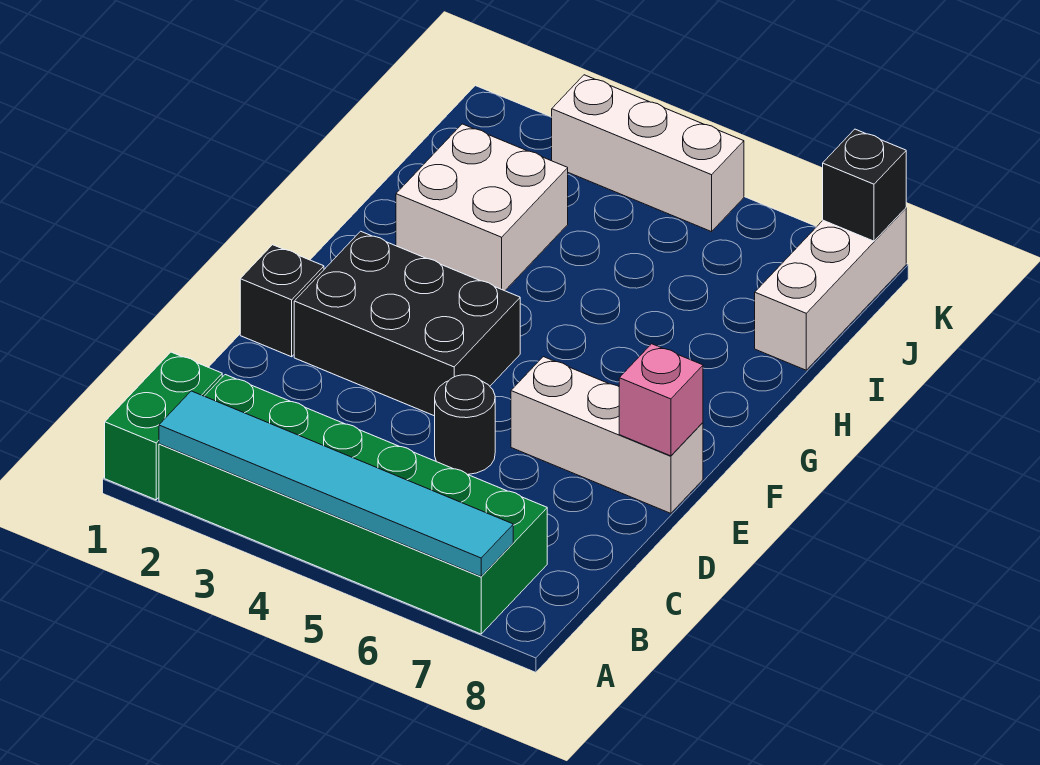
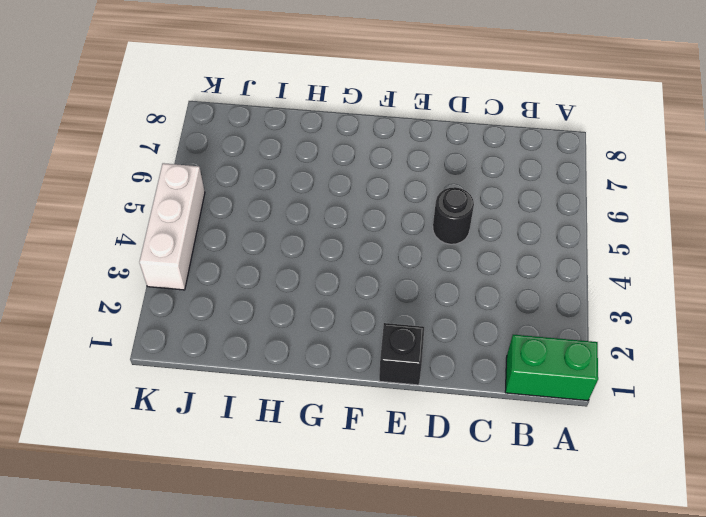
none -> green 2x6 brick [159,375,547,634]
none -> black 2x3 brick [294,231,520,416]
none -> white 1x3 brick [511,357,703,513]

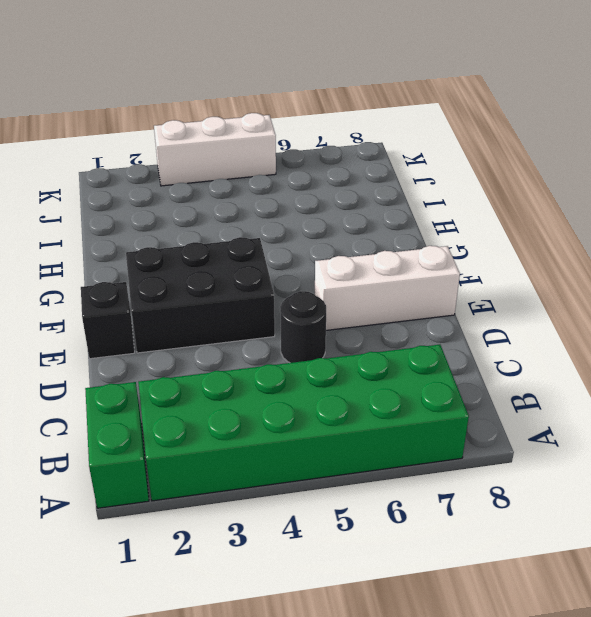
none -> white 2x2 brick [396,124,568,291]
none -> white 1x3 brick [755,208,906,370]
none -> cyan 1x6 tile [159,391,513,576]

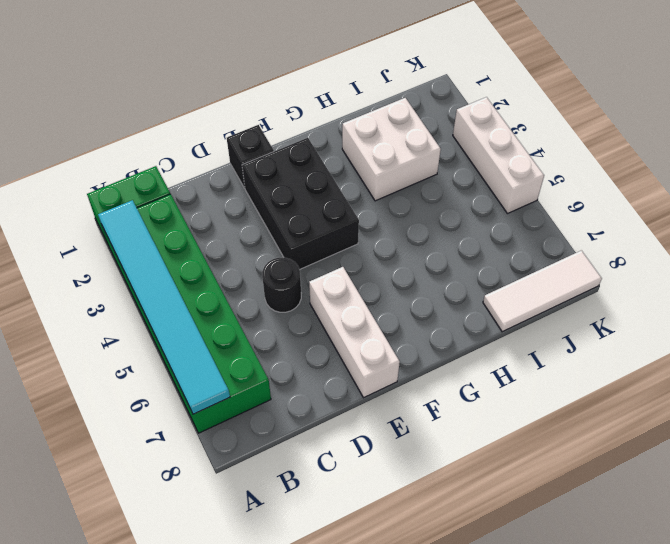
white 1x3 tile [483,250,602,332] -> white 1x3 brick [755,208,906,370]
none -> pink 1x1 brick [619,344,703,456]
none -> black 1x1 brick [823,129,906,241]

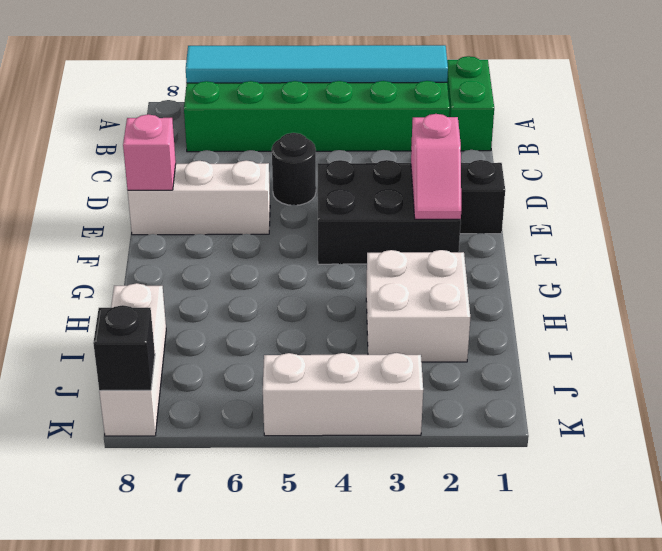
pink 1x2 slope [411,114,461,220] -> none

